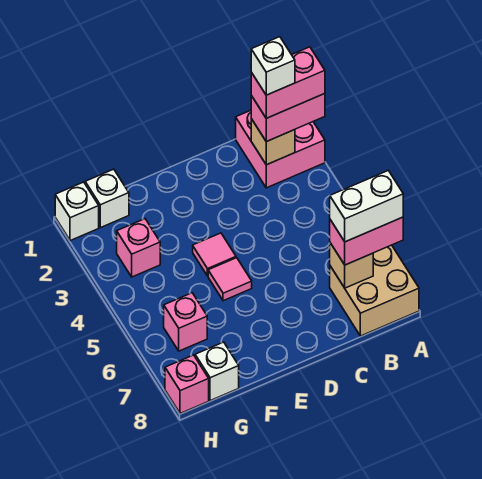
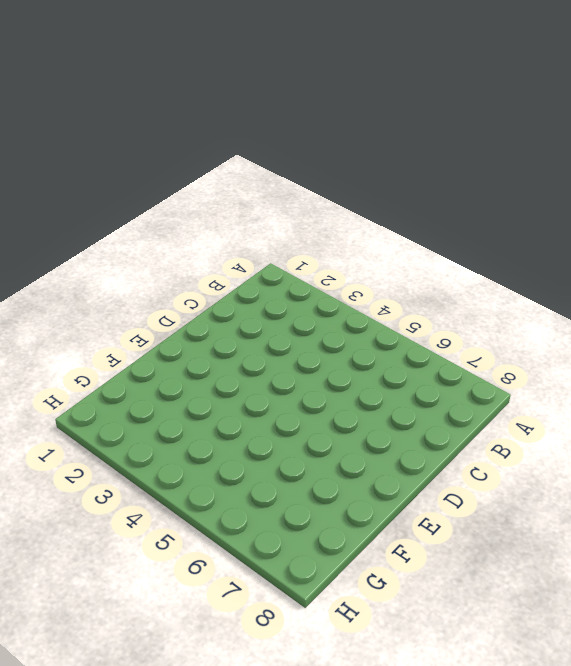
none -> pink 2x2 brick [236,110,325,188]
none -> tan 2x2 brick [330,245,419,336]
none -> pink 1x1 tile [193,233,236,276]

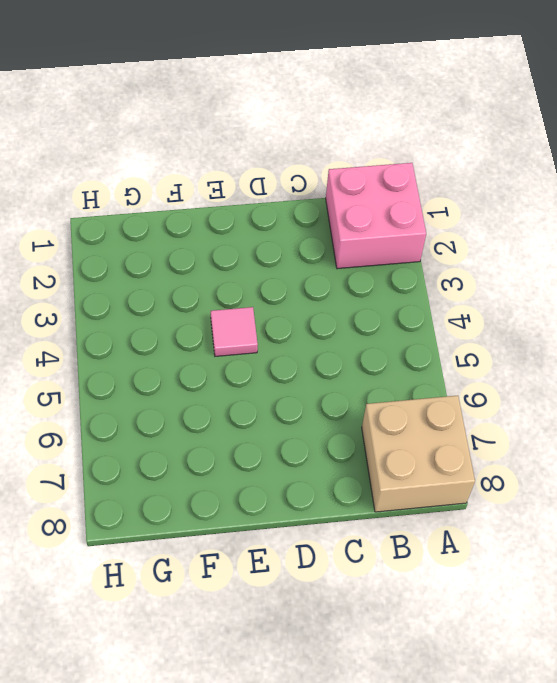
none -> pink 1x1 tile [208,258,252,301]
none -> white 1x1 brick [85,169,129,228]
none -> pink 1x1 brick [117,219,160,277]

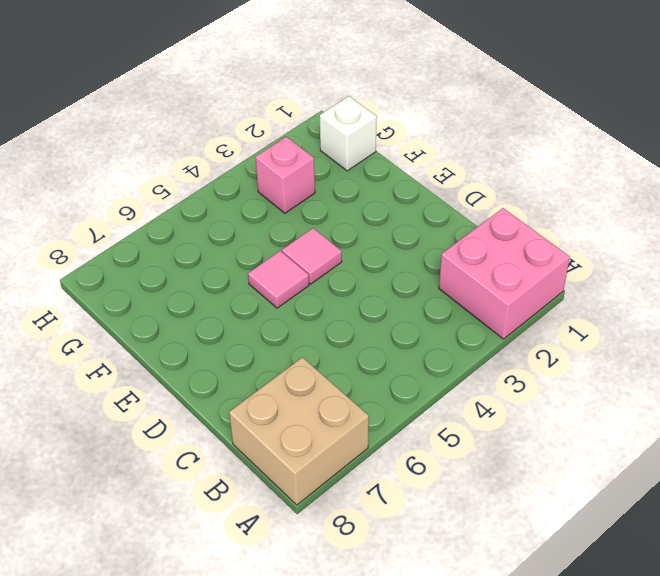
none -> pink 1x1 brick [164,293,207,351]
none -> white 1x1 brick [195,342,239,401]
none -> white 1x1 brick [55,182,99,241]

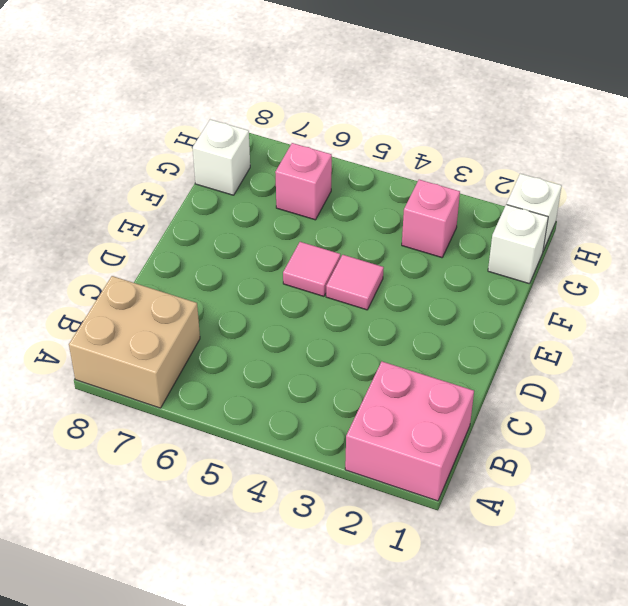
none -> pink 1x1 brick [165,355,209,414]
none -> tan 1x1 brick [251,119,295,165]
none -> tan 1x1 brick [330,243,373,288]

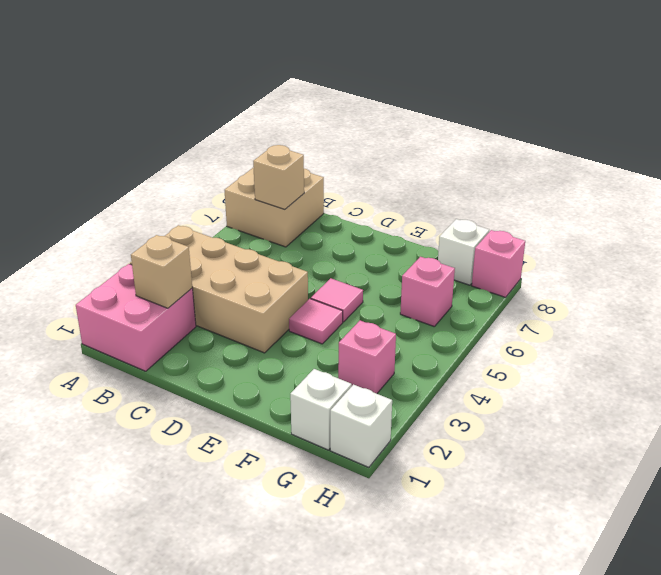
tan 2x4 brick [130,225,308,353] -> none
none -> pink 1x2 brick [251,94,325,142]
none -> pink 1x2 brick [330,217,403,265]
none -> pink 1x2 brick [251,47,325,118]

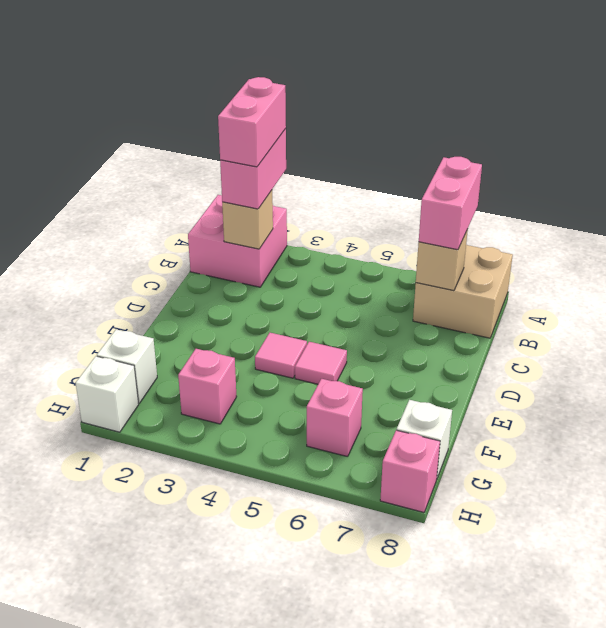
none -> white 1x2 brick [330,171,403,242]
none -> white 1x1 brick [251,37,295,95]

